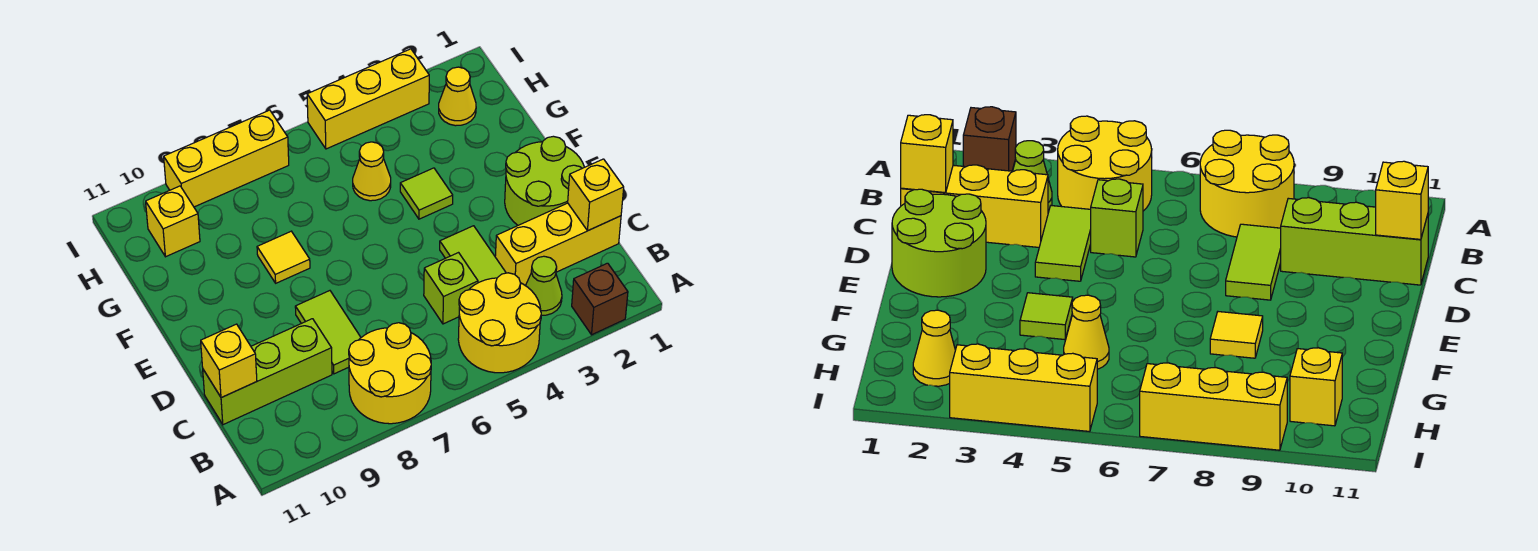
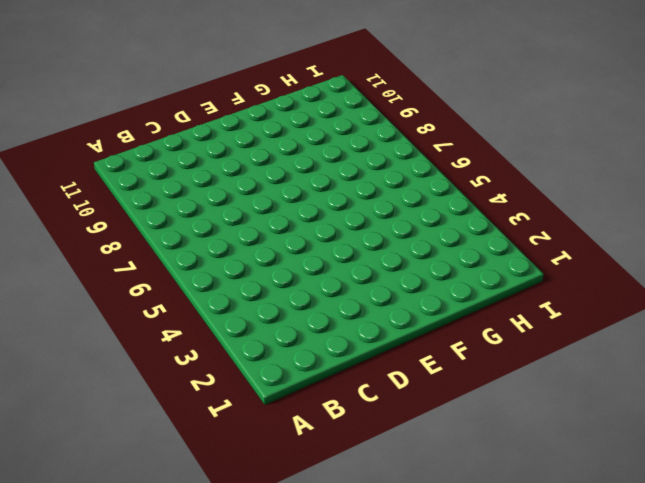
none -> brown 1x1 brick [572,263,628,335]
none -> yellow 2x2 round brick [458,273,541,373]
none -> yellow 2x2 round brick [349,323,431,424]

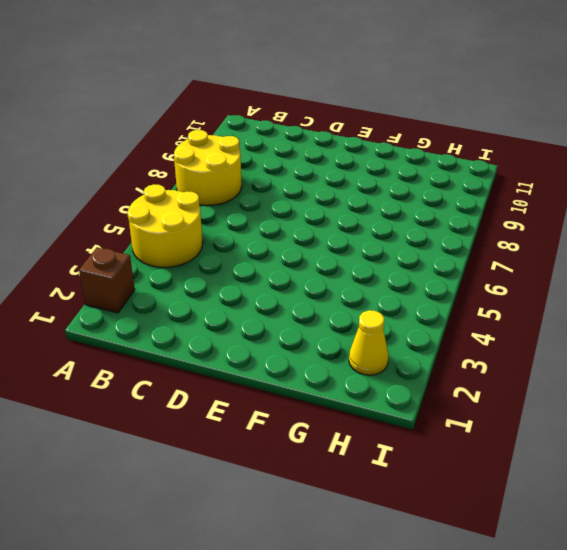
none -> lime 1x1 cone [526,256,562,315]
none -> yellow 1x3 brick [495,203,621,286]
none -> lime 1x2 tile [440,226,506,283]

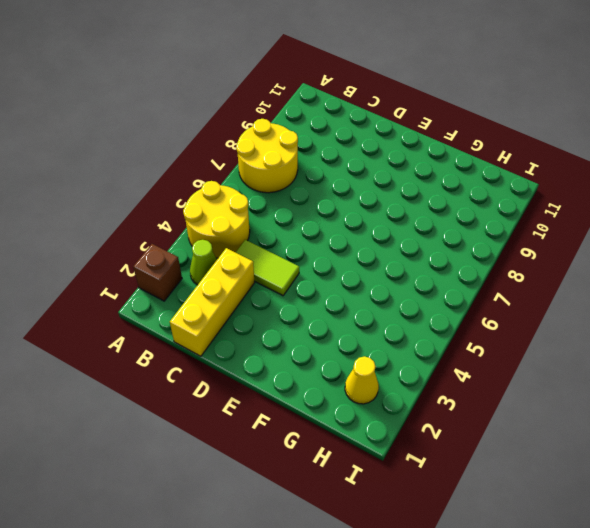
none -> lime 1x1 brick [424,253,478,324]
none -> lime 1x2 tile [295,291,361,374]
none -> lime 1x3 brick [203,319,332,425]

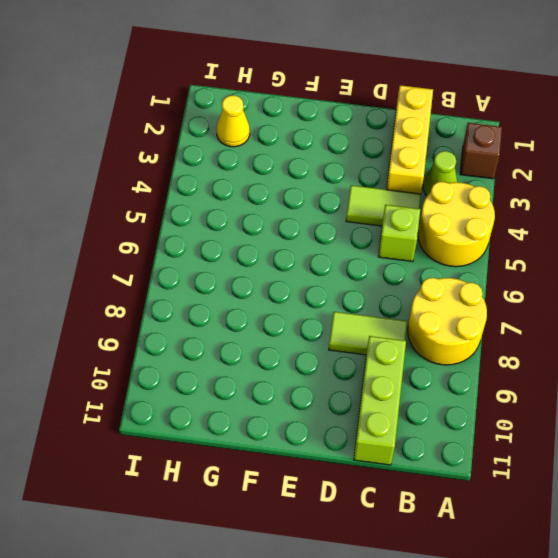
none -> lime 2x2 round brick [505,136,584,225]
none -> lime 1x1 tile [400,168,453,219]
none -> yellow 1x1 tile [257,231,310,283]

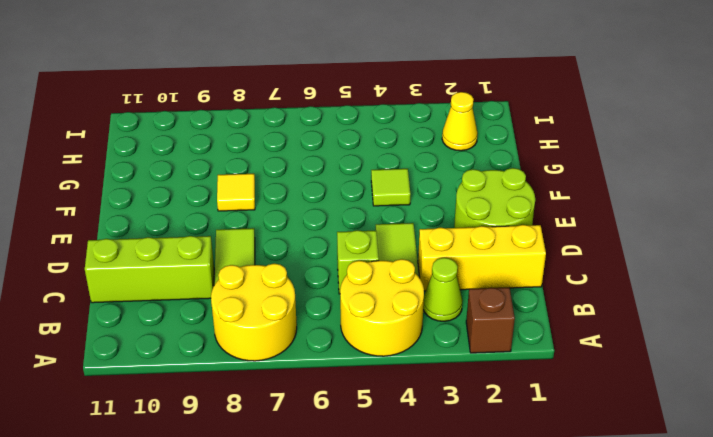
none -> yellow 1x1 cone [353,142,391,201]
none -> yellow 1x1 brick [146,186,200,257]
none -> yellow 1x3 brick [307,49,429,149]

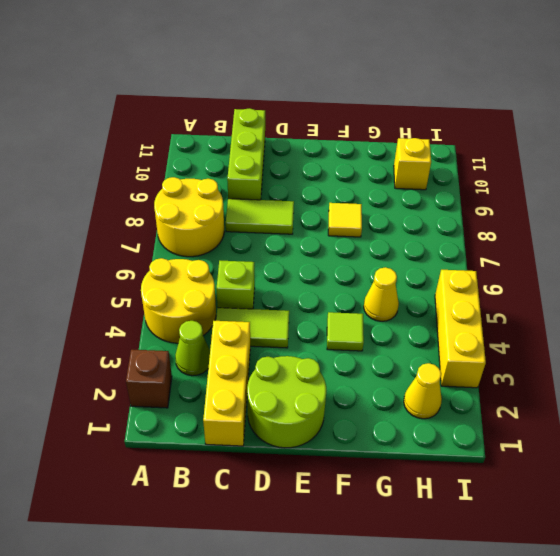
none -> yellow 1x3 brick [164,110,289,207]
none -> yellow 1x1 brick [568,159,624,230]
none -> yellow 1x1 brick [201,324,257,398]

